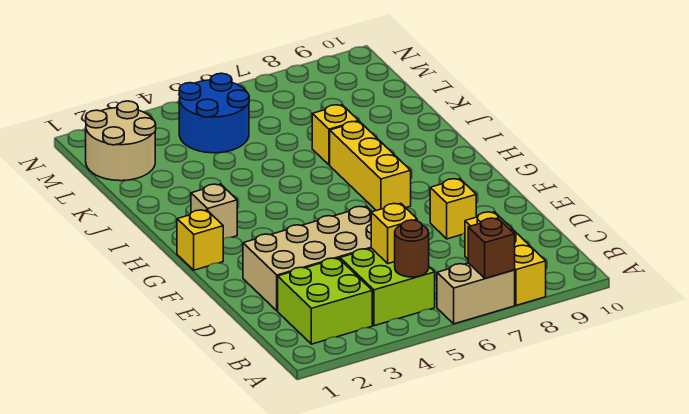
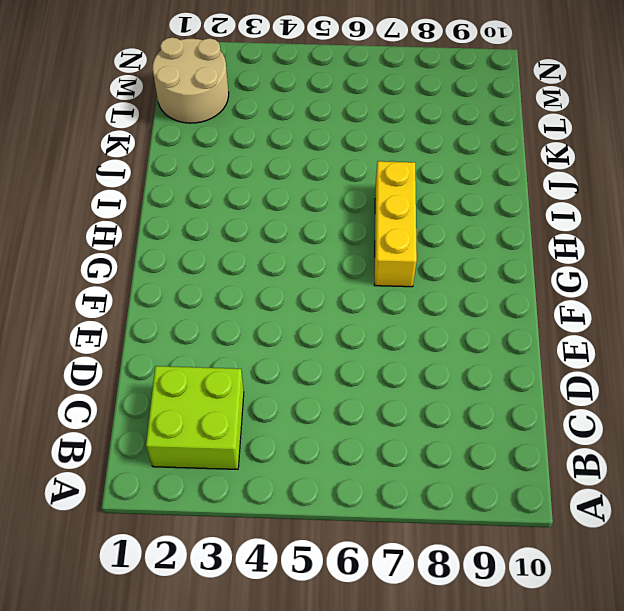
none -> tan 1x2 brick [437,263,515,324]
none -> yellow 1x3 brick [465,212,546,305]
none -> lime 2x2 brick [340,248,435,326]

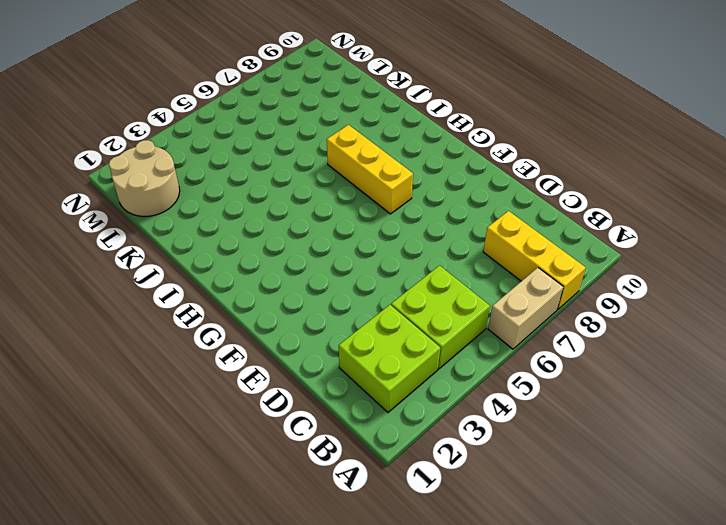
none -> tan 2x4 brick [243,206,372,311]
none -> yellow 1x1 brick [430,179,476,239]
none -> yellow 1x1 brick [177,210,223,270]

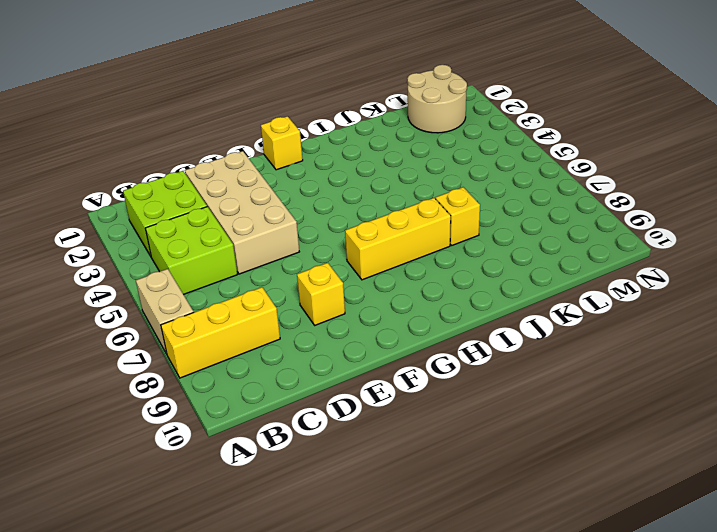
none -> tan 1x1 brick [191,184,237,239]
none -> blue 2x2 round brick [179,73,249,153]
none -> brown 1x1 brick [468,218,515,278]

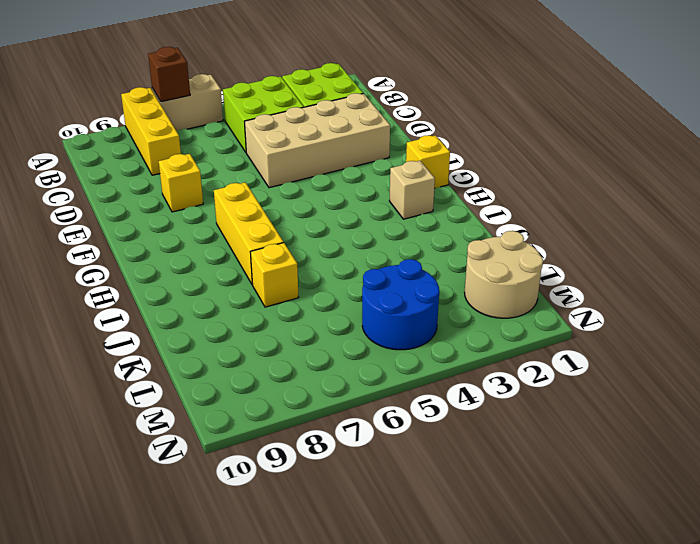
none -> brown 1x1 round brick [395,220,429,277]
none -> yellow 1x1 brick [371,203,417,264]

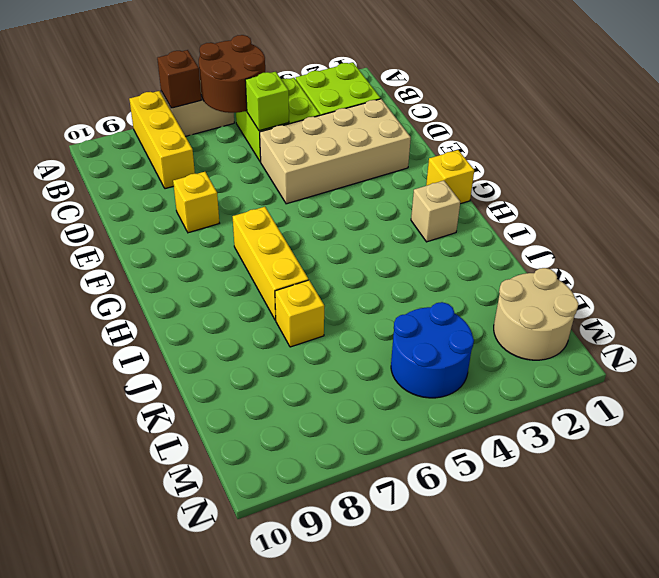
brown 2x2 round brick [199,35,265,113] -> brown 1x1 round brick [395,220,429,277]
lime 1x1 brick [245,72,289,131] -> yellow 1x1 brick [371,203,417,264]

